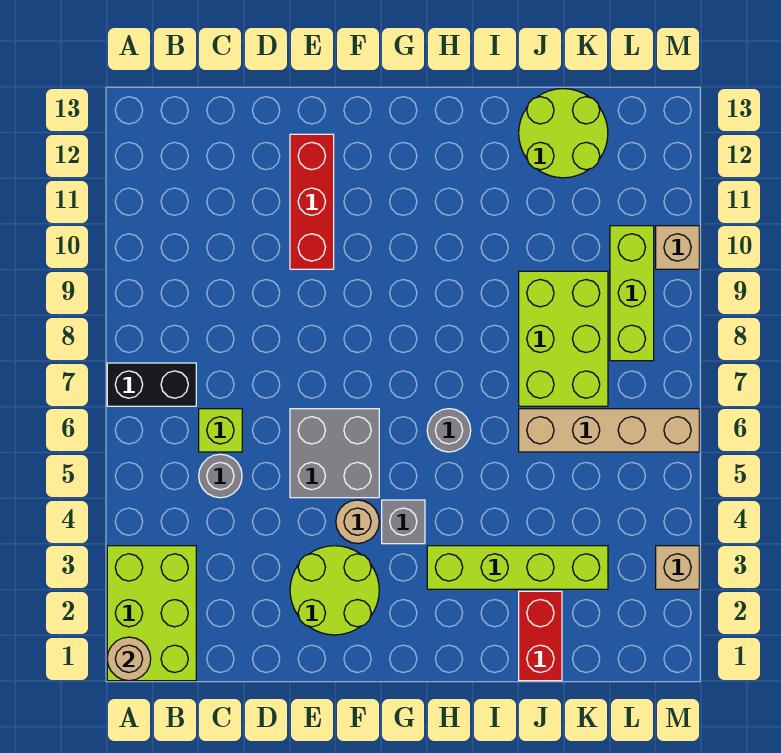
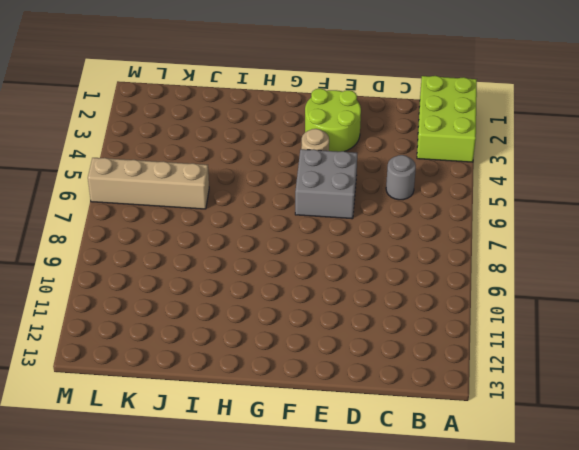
none -> black 1x2 brick [107,363,196,406]
none -> lime 1x1 brick [199,409,242,452]
none -> red 1x3 brick [290,134,334,269]

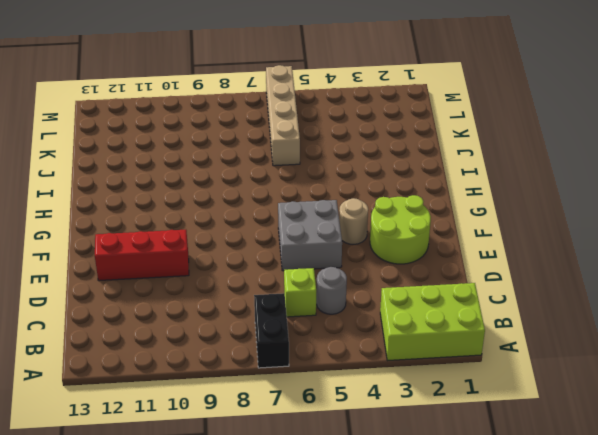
none -> grey 1x1 brick [382,500,425,544]
none -> lime 1x4 brick [427,546,608,589]
none -> grey 1x1 round brick [427,409,471,452]

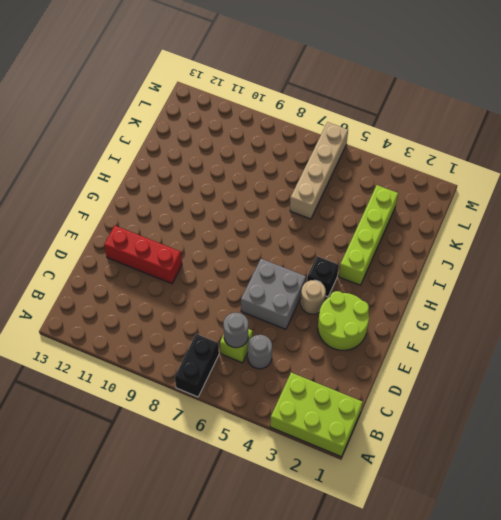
grey 1x1 round brick [223,313,248,348] -> grey 1x1 round brick moved to [427,409,471,452]
black 1x1 brick [307,256,339,297] -> grey 1x1 brick [382,500,425,544]
none -> red 1x2 brick [519,591,562,681]
none -> lime 2x3 brick [519,271,608,406]
none -> lime 2x2 round brick [519,89,608,178]

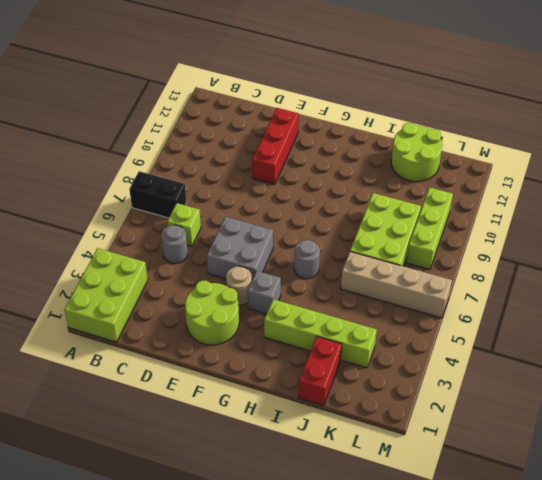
none -> tan 1x1 brick [656,546,699,589]
none -> tan 1x1 brick [656,226,699,269]
none -> tan 1x1 round brick [107,637,151,681]

